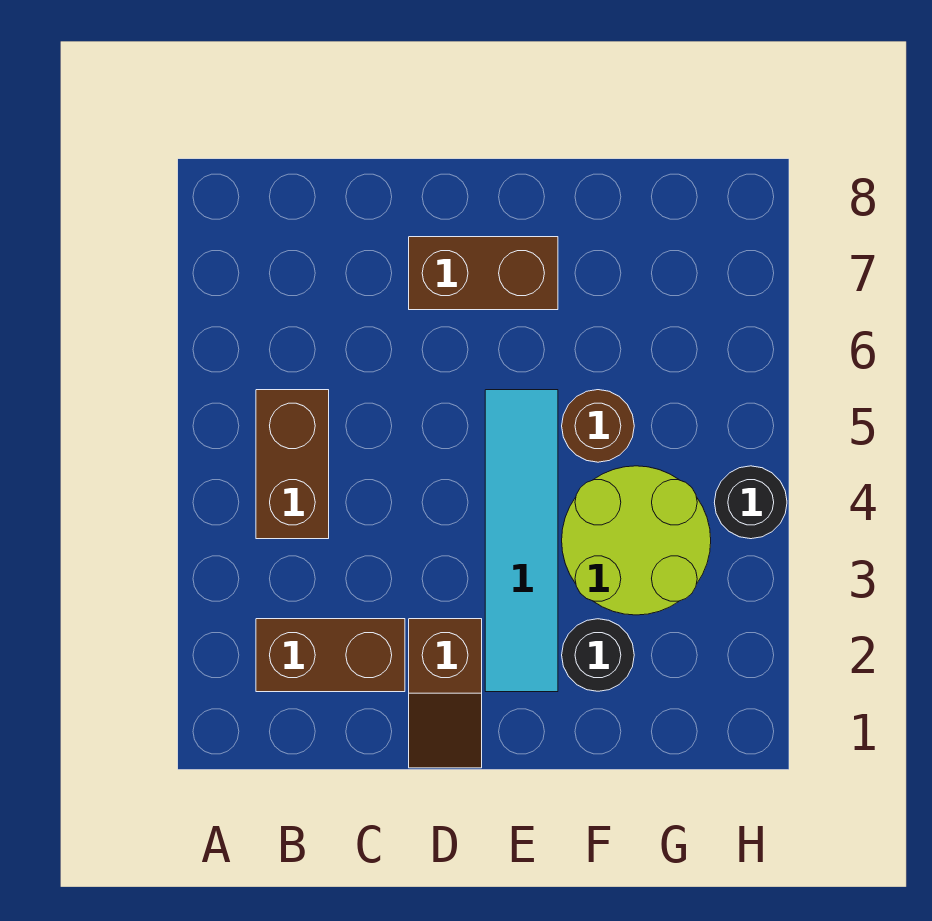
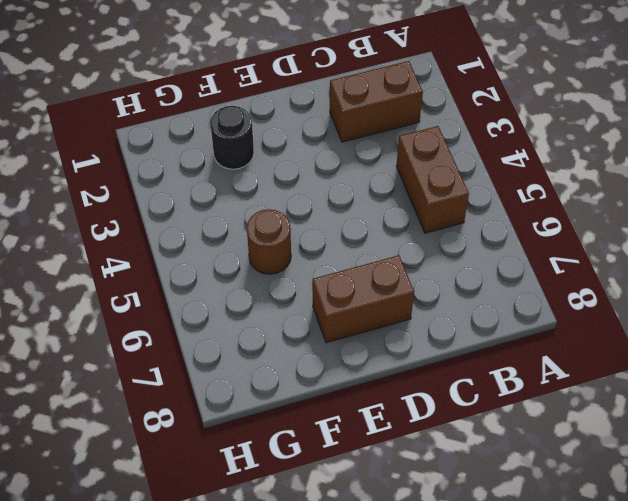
none -> brown 1x2 slope [409,619,482,768]
none -> cyan 1x4 tile [485,390,558,692]

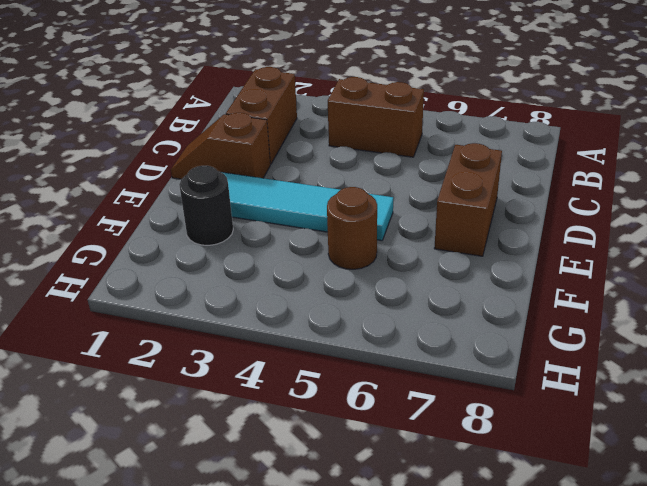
none -> lime 2x2 round brick [562,466,711,615]
none -> black 1x1 round brick [714,466,787,539]

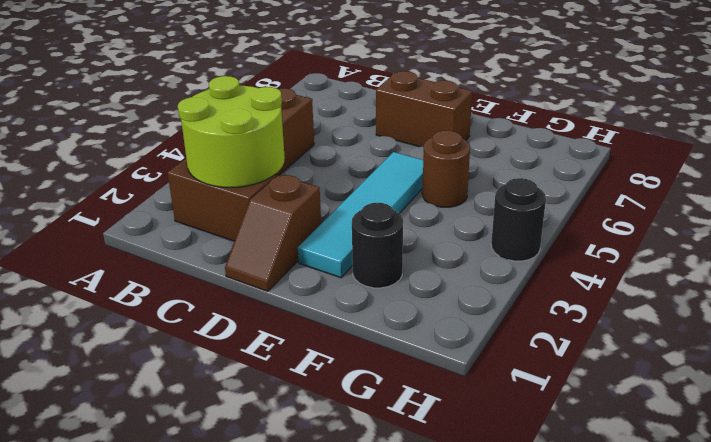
lime 2x2 round brick [178,76,285,188] -> lime 2x2 round brick moved to [562,466,711,615]

